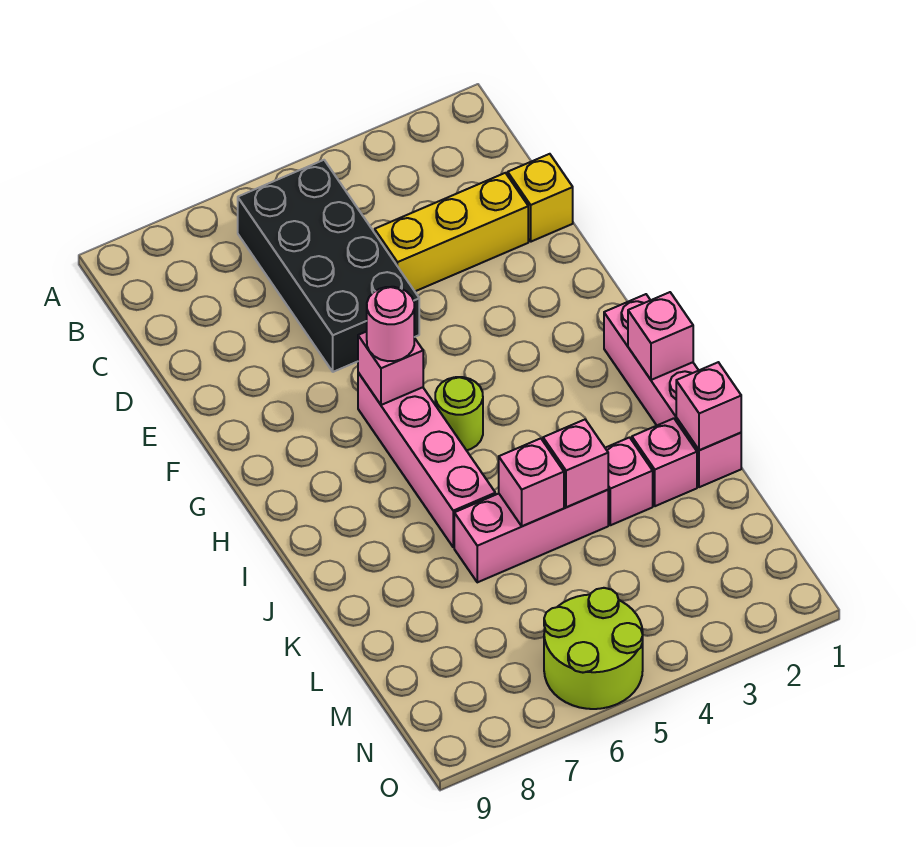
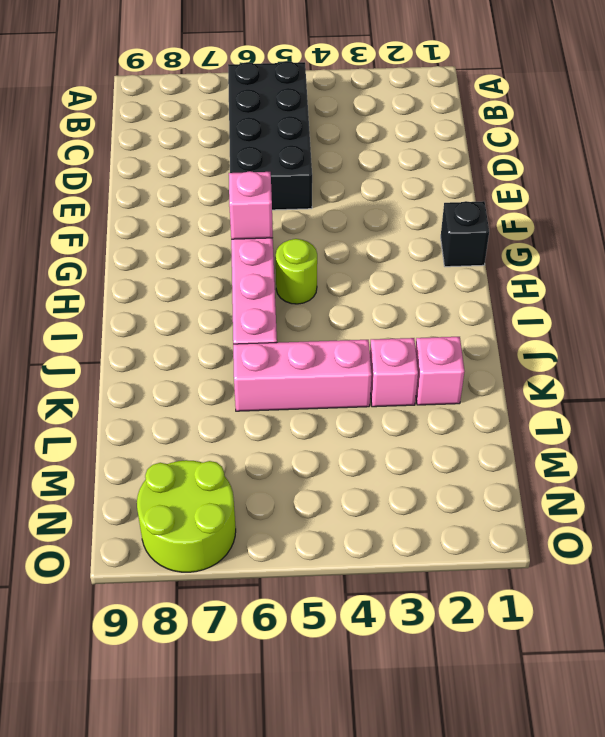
black 1x1 brick [441,201,489,267] -> none
lime 2x2 round brick [137,460,236,572] -> lime 2x2 round brick moved to [544,588,643,709]
none -> yellow 1x1 brick [508,154,573,242]
none -> yellow 1x3 brick [375,173,528,291]
none -> pink 1x4 brick [604,294,741,487]

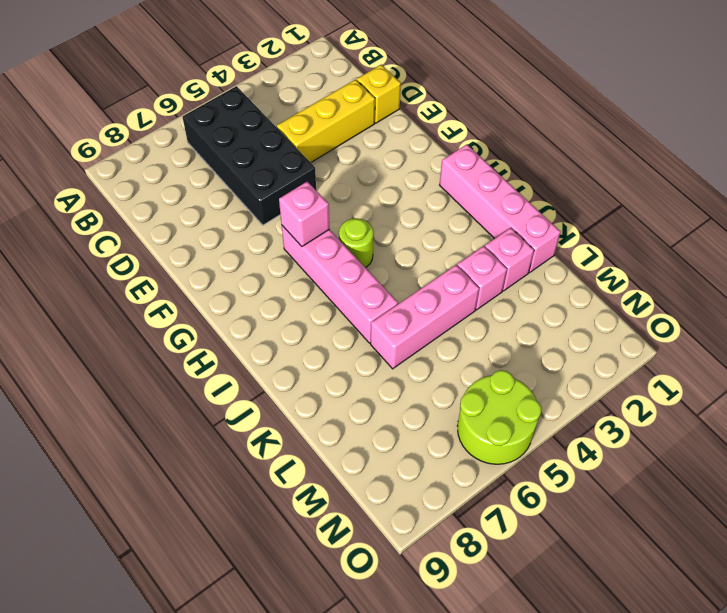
none -> pink 1x1 brick [628,292,693,380]
none -> pink 1x1 brick [676,362,741,450]
none -> pink 1x1 brick [543,419,608,507]

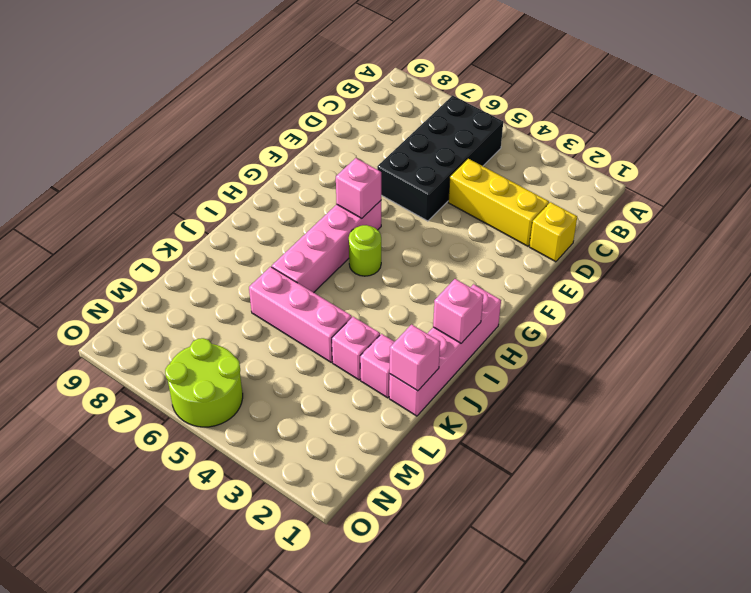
none -> pink 1x1 brick [543,419,608,507]
none -> pink 1x1 brick [499,438,564,526]
none -> pink 1x1 round brick [367,287,414,361]

